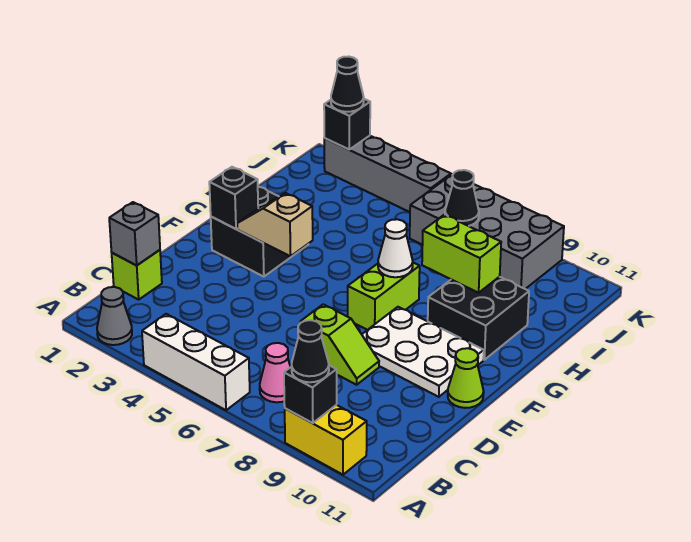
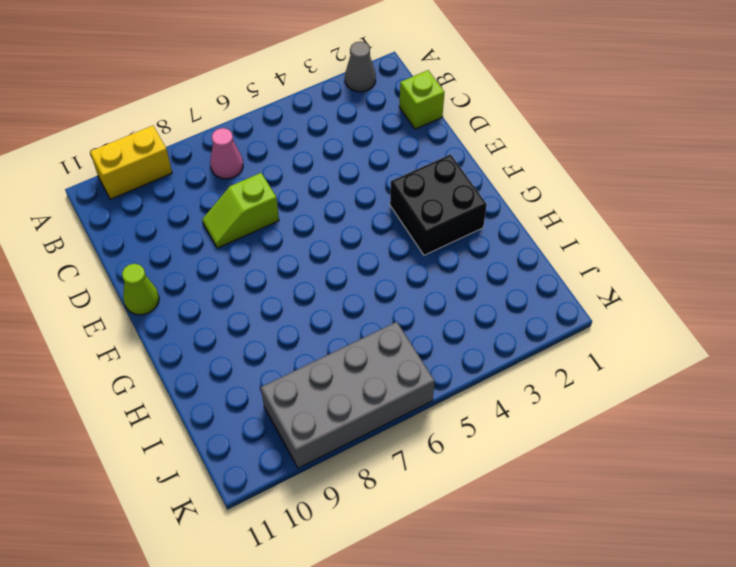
none -> white 1x3 brick [142,314,250,410]
none -> white 2x3 plate [362,307,484,397]
none -> lime 1x2 brick [348,263,420,330]

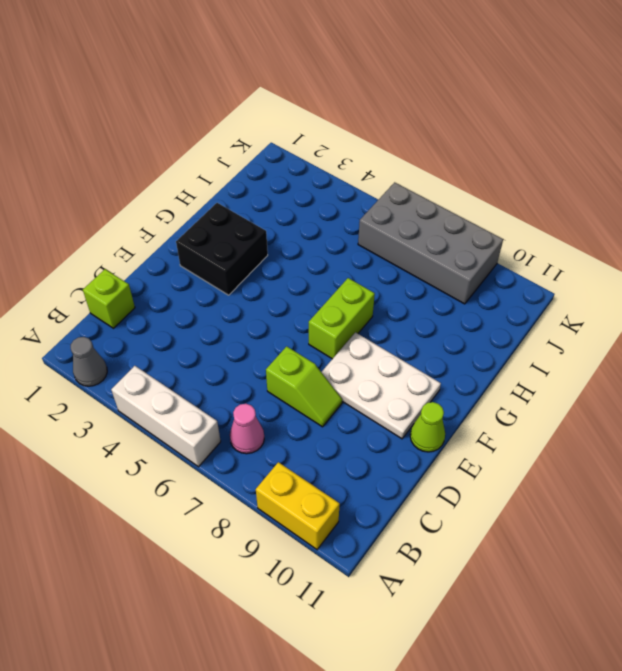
none -> black 2x2 brick [428,277,529,360]
none -> grey 1x4 brick [324,136,451,212]
none -> black 1x1 brick [284,365,337,423]

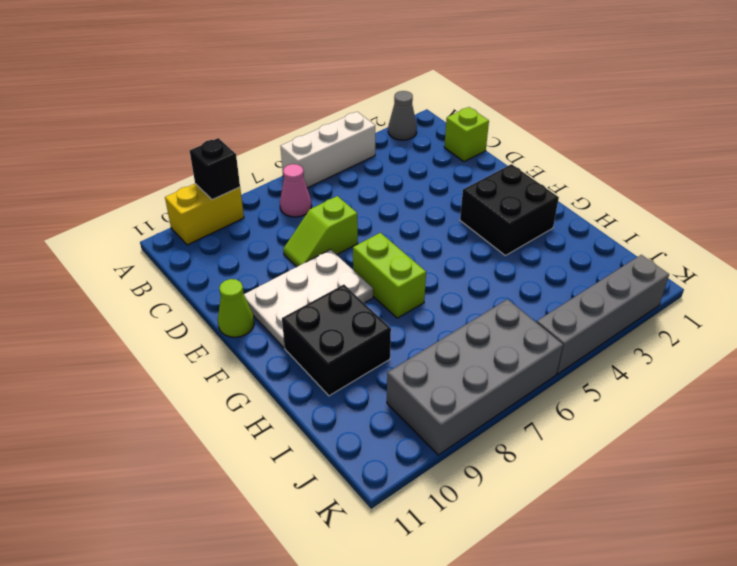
none -> grey 1x1 brick [109,202,160,265]
none -> black 1x1 brick [209,167,258,229]
none -> tan 1x2 slope [237,193,313,256]

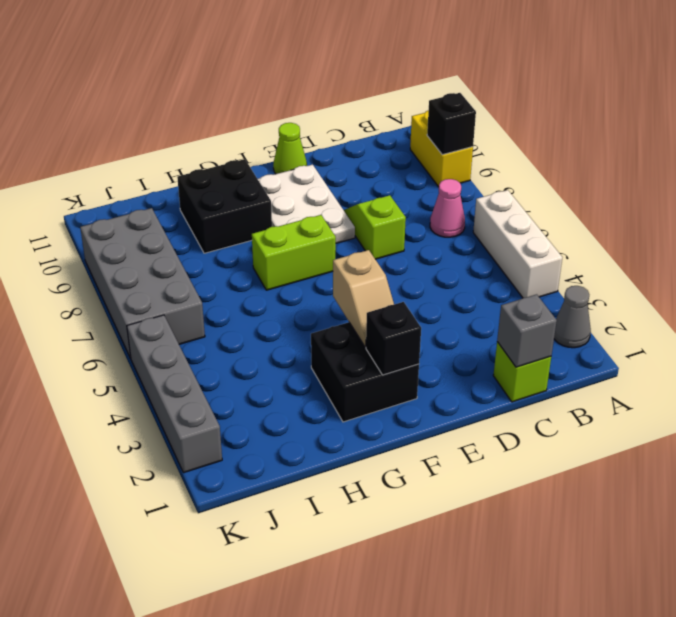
none -> white 1x1 cone [378,219,413,277]
none -> lime 1x2 brick [422,215,501,293]
none -> black 1x1 cone [445,170,479,226]

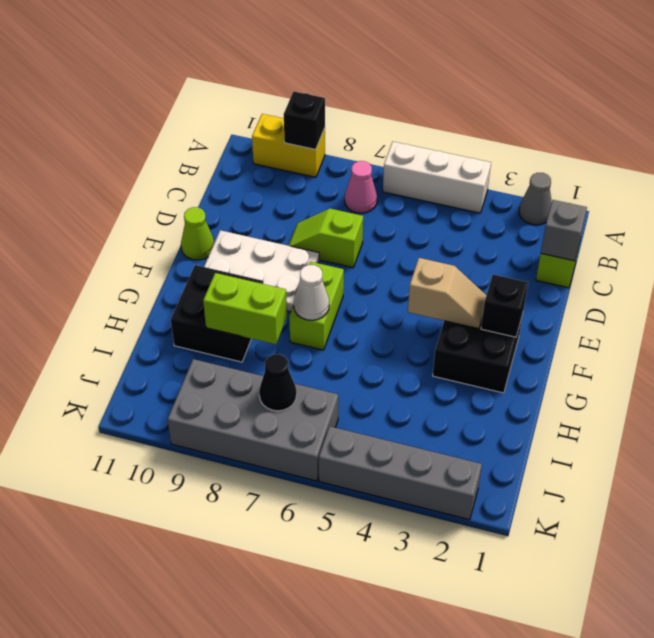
none -> black 1x1 brick [324,99,370,149]
none -> black 1x1 cone [292,320,329,382]
none -> black 1x1 cone [331,57,364,112]

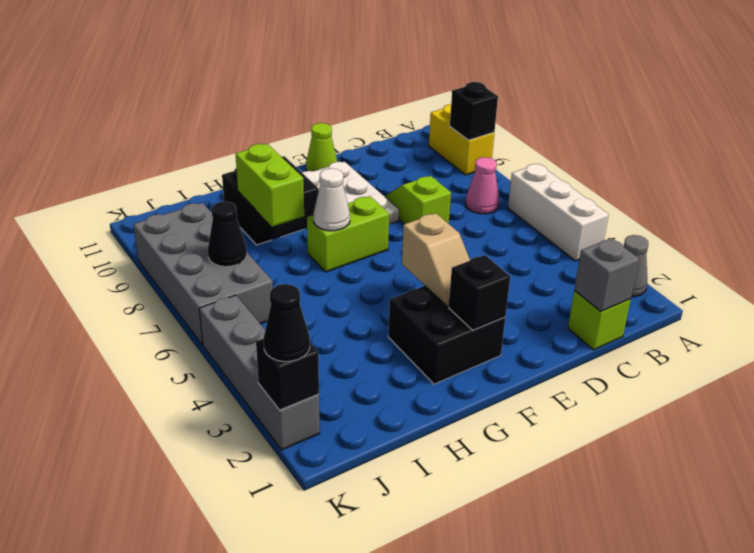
none -> black 1x1 cone [292,320,329,382]

